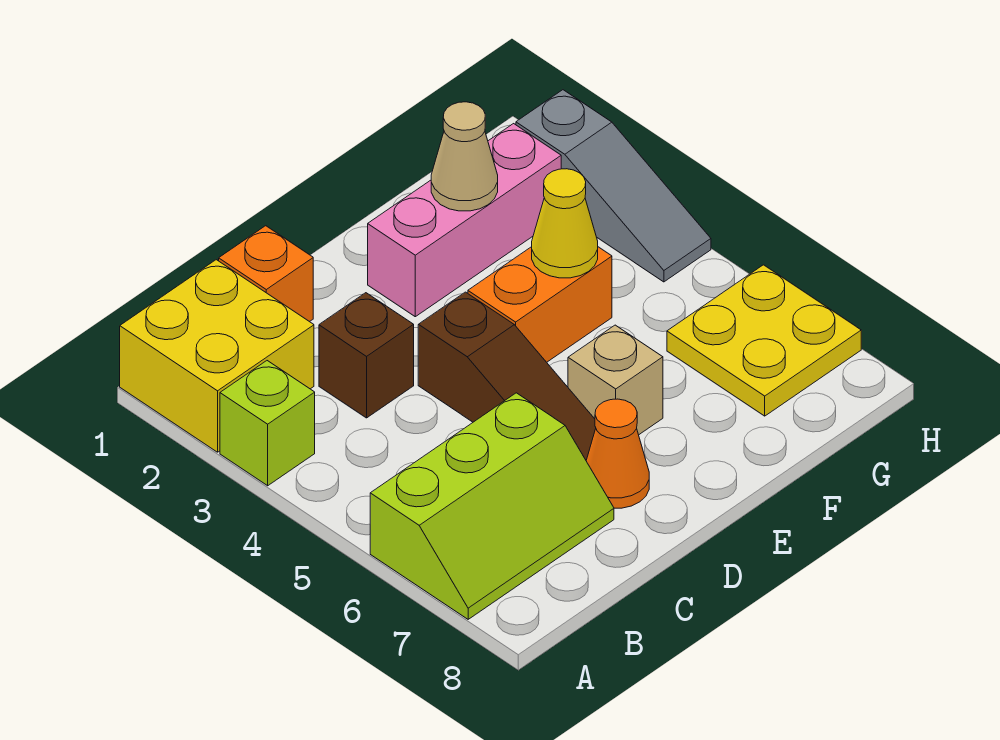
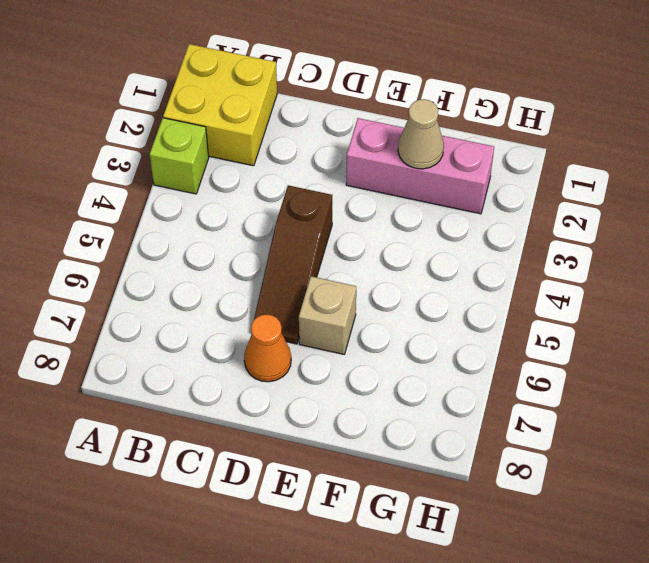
none -> lime 2x3 slope [370,393,614,619]
none -> orange 1x1 brick [219,226,313,322]
none -> brown 1x1 brick [319,293,414,418]

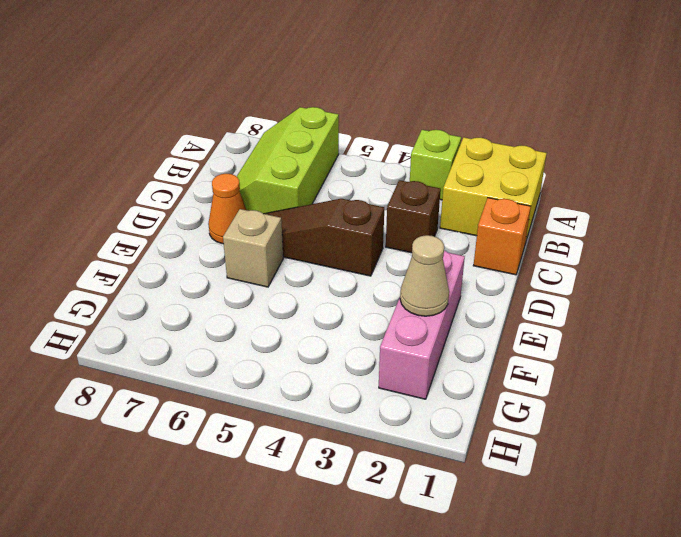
none -> orange 1x2 brick [468,247,612,362]
none -> yellow 2x2 plate [667,265,861,416]
none -> grey 1x3 slope [516,90,711,282]

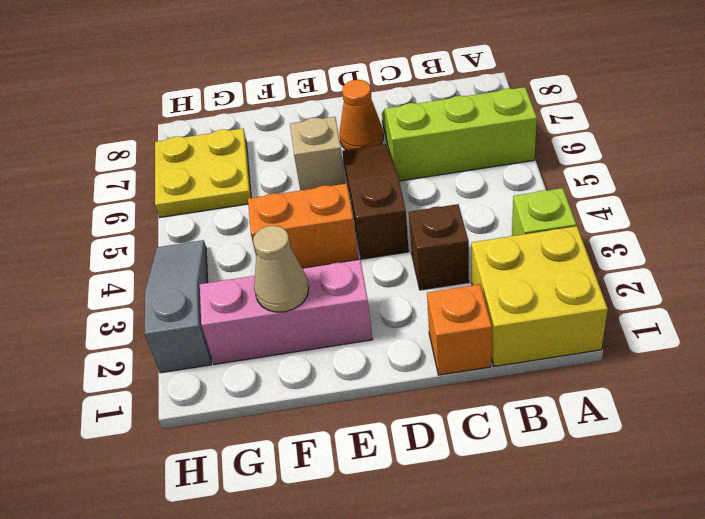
none -> yellow 1x1 cone [532,169,598,278]

